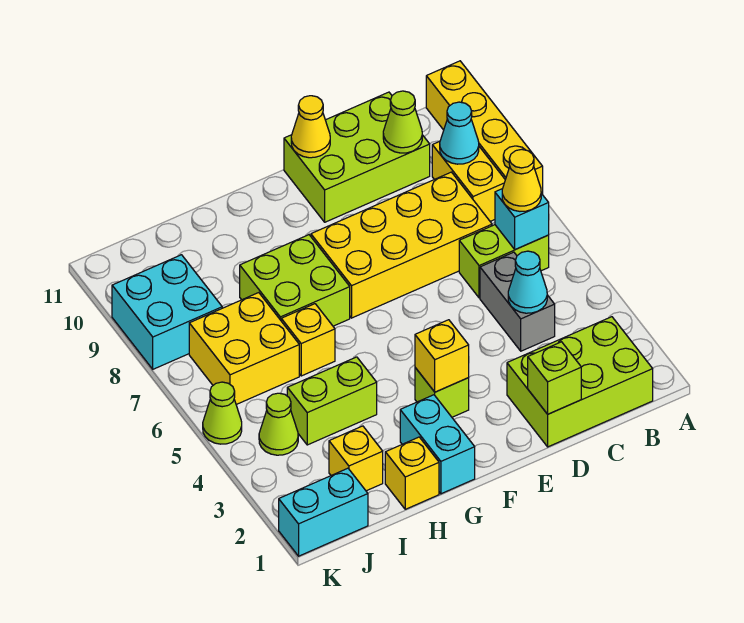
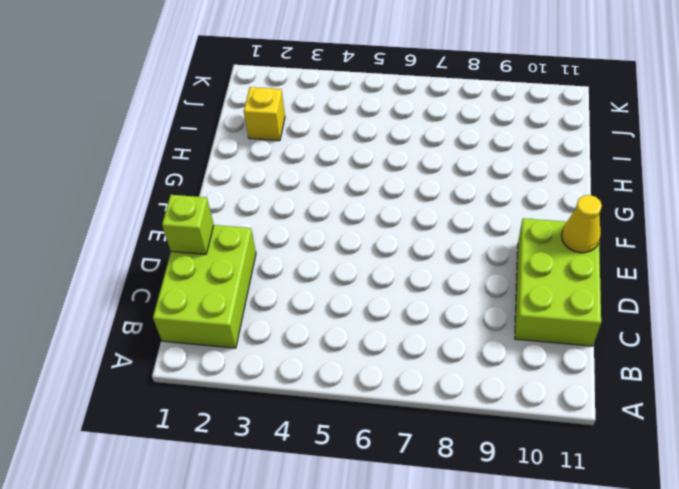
none -> yellow 1x4 brick [426,61,543,195]
none -> lime 1x2 brick [459,225,549,298]
none -> yellow 1x2 brick [432,141,505,221]

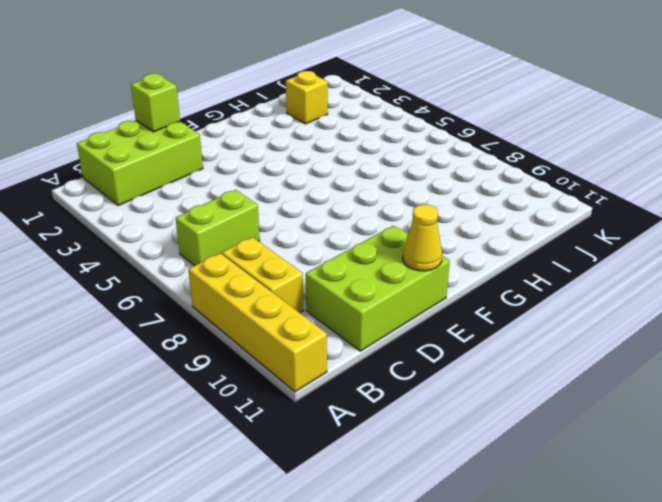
none -> grey 1x2 brick [480,252,555,351]
none -> yellow 2x4 brick [311,172,492,318]
none -> lime 1x1 brick [415,368,469,417]

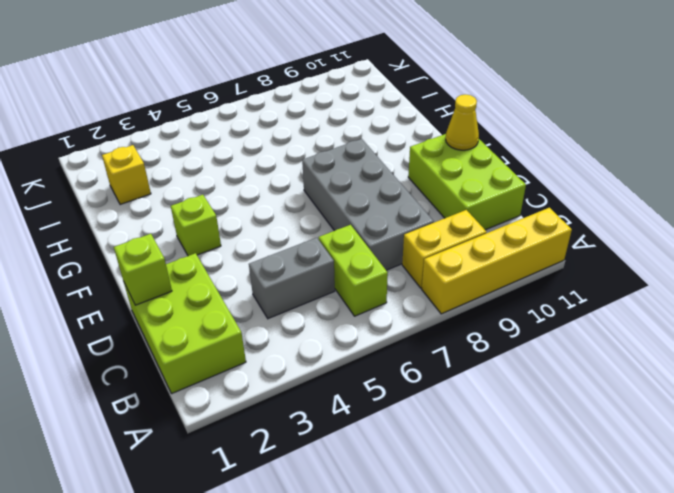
grey 2x4 brick [302,139,434,270] -> yellow 2x4 brick [311,172,492,318]
none -> cyan 1x2 brick [400,395,475,494]
none -> lime 2x2 brick [240,235,350,326]
none -> yellow 1x1 brick [385,437,439,509]

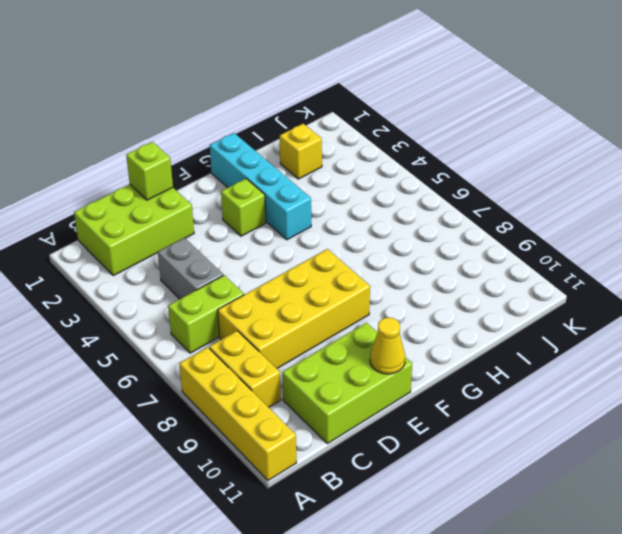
cyan 1x4 brick [210,133,311,240] -> cyan 1x2 brick [400,395,475,494]
none -> lime 2x2 brick [240,235,350,326]
none -> yellow 1x1 brick [385,437,439,509]
none -> lime 1x2 brick [287,357,377,445]

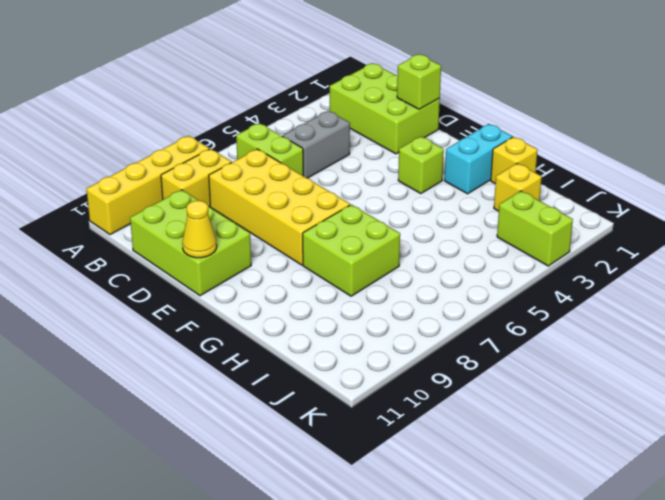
lime 1x2 brick [497,191,573,266] -> lime 1x2 brick moved to [287,357,377,445]
none -> yellow 1x1 brick [281,304,335,376]
none -> yellow 2x2 brick [189,293,299,405]
none -> cyan 1x2 brick [279,468,368,556]

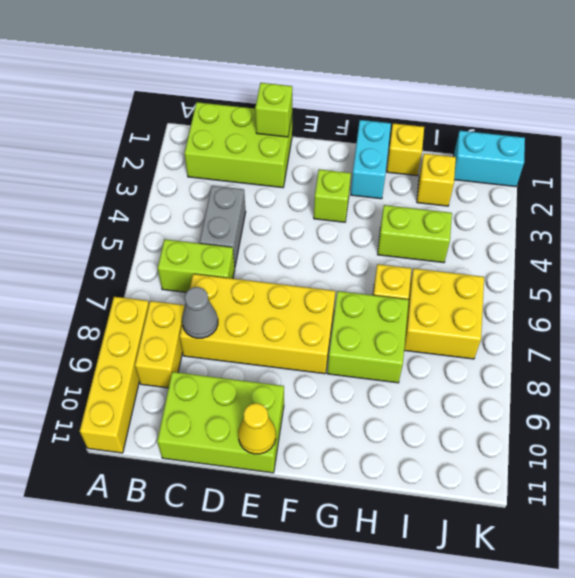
grey 1x1 cone [182,287,218,338] -> none
none -> lime 1x1 cone [259,393,298,455]
none -> cyan 2x2 brick [112,255,222,369]
none -> lime 1x1 cone [203,382,242,444]

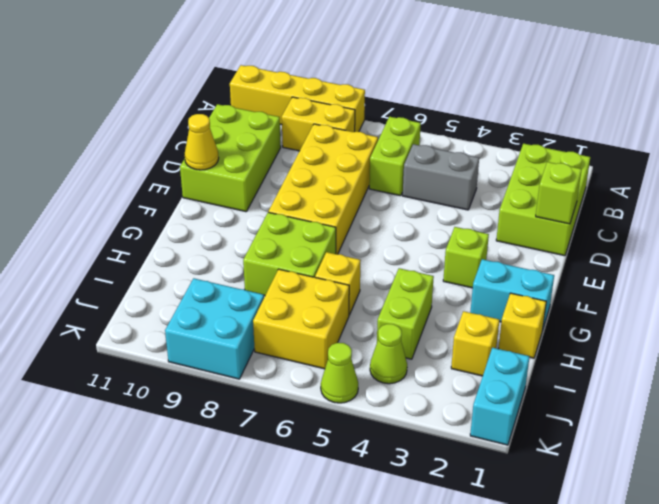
none -> cyan 1x1 brick [495,189,549,250]
none -> cyan 1x1 cone [440,102,479,164]
none -> cyan 1x1 cone [508,251,547,313]

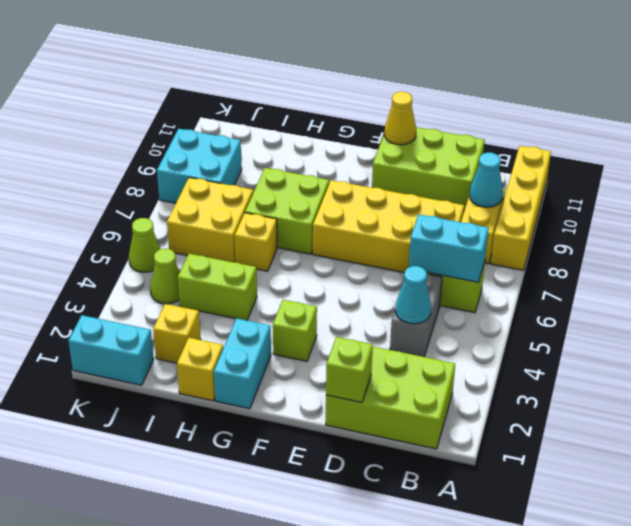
cyan 1x2 brick [409,214,489,282] -> cyan 1x1 brick [495,189,549,250]
none -> lime 1x1 cone [383,91,422,153]
none -> yellow 1x1 brick [415,320,469,392]
none -> yellow 1x1 cone [502,149,541,211]

